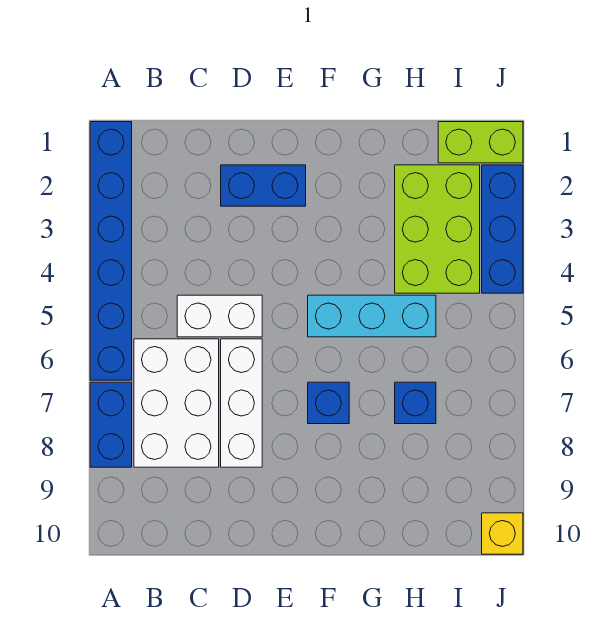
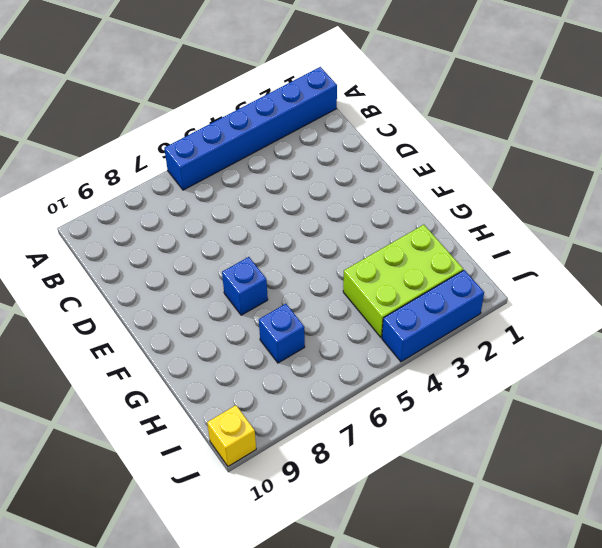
none -> blue 1x2 brick [90,382,132,467]
none -> white 2x3 brick [134,339,219,467]
none -> white 1x2 brick [177,295,262,337]

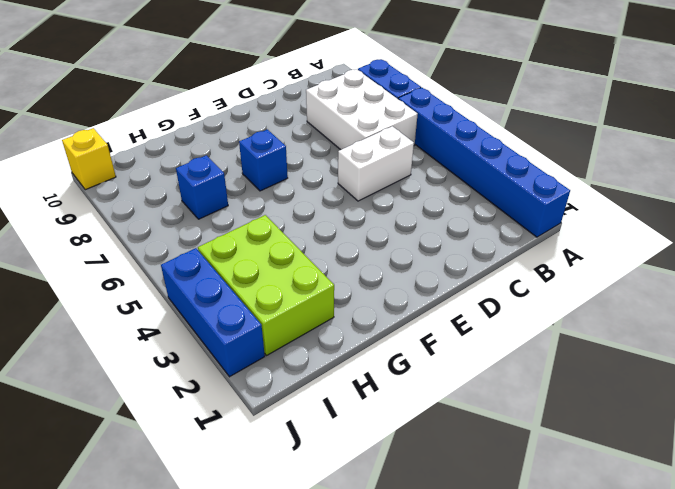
none -> blue 1x2 brick [221,165,306,206]
none -> white 1x3 brick [221,339,262,467]
none -> cyan 1x3 brick [308,295,436,337]

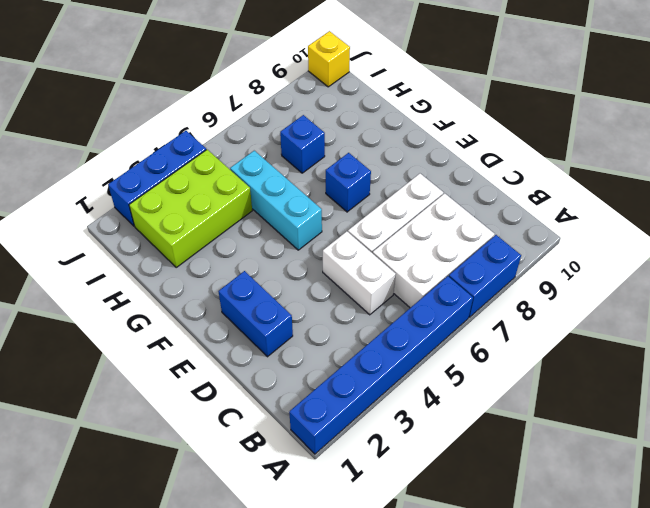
none -> lime 1x2 brick [438,122,523,163]

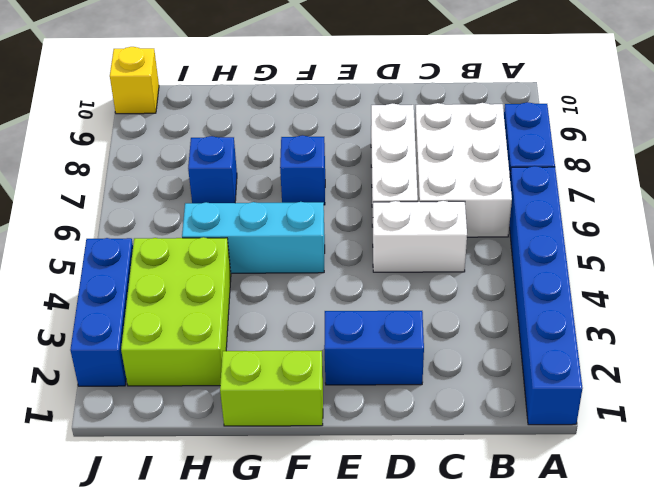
lime 1x2 brick [220,351,323,426] -> lime 1x2 brick moved to [438,122,523,163]

